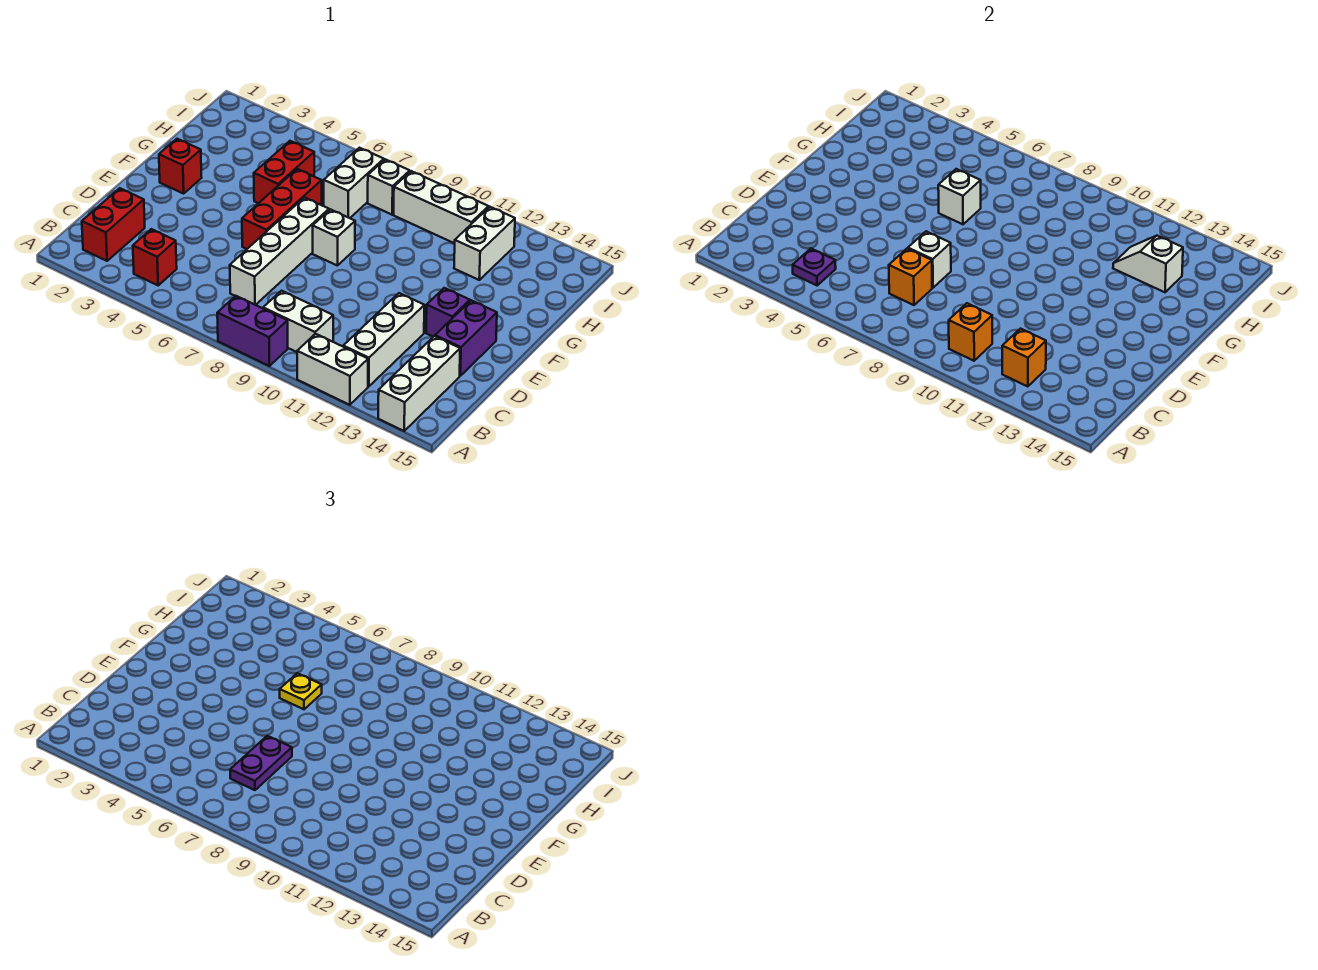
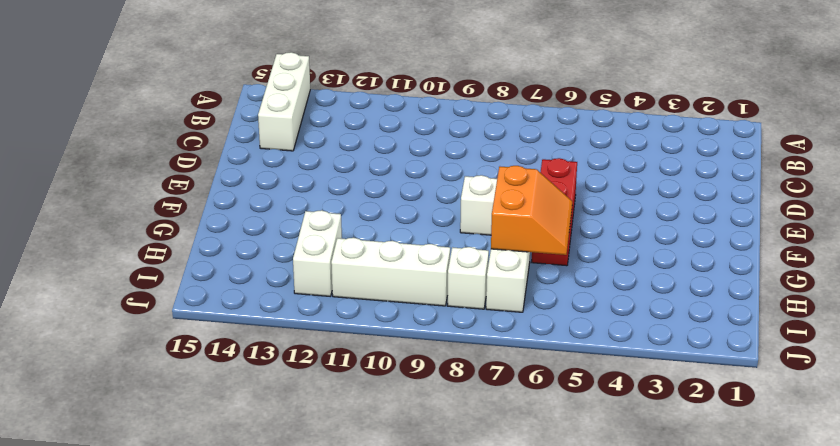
orange 2x2 slope [491,166,572,255] -> white 1x1 brick [938,169,981,224]
none -> purple 1x2 brick [217,296,288,366]
none -> white 1x2 brick [297,334,368,405]
none -> red 1x2 brick [82,188,145,261]

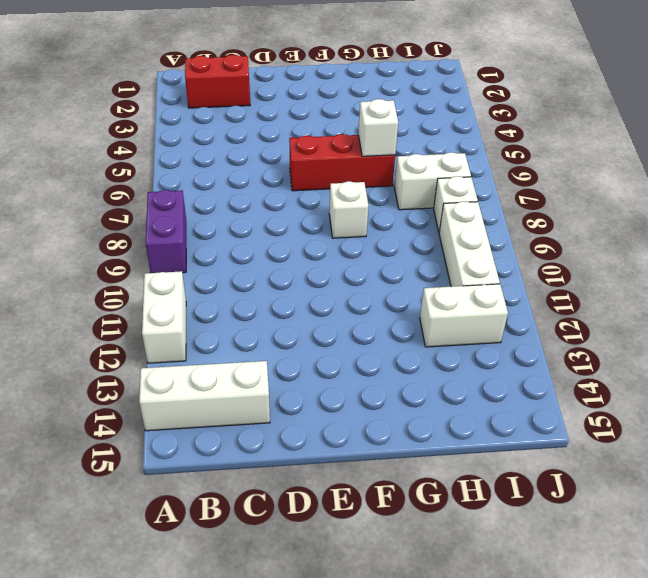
none -> red 1x1 brick [133,229,177,285]
none -> white 1x2 brick [263,291,333,352]
none -> white 1x3 brick [343,293,424,387]

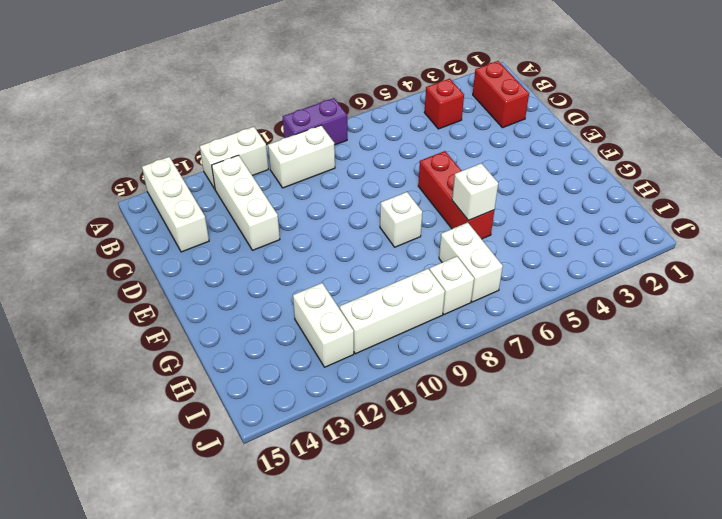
none -> white 1x4 brick [230,197,329,305]
none -> purple 1x2 brick [435,300,497,376]
none -> purple 1x1 brick [426,288,470,337]

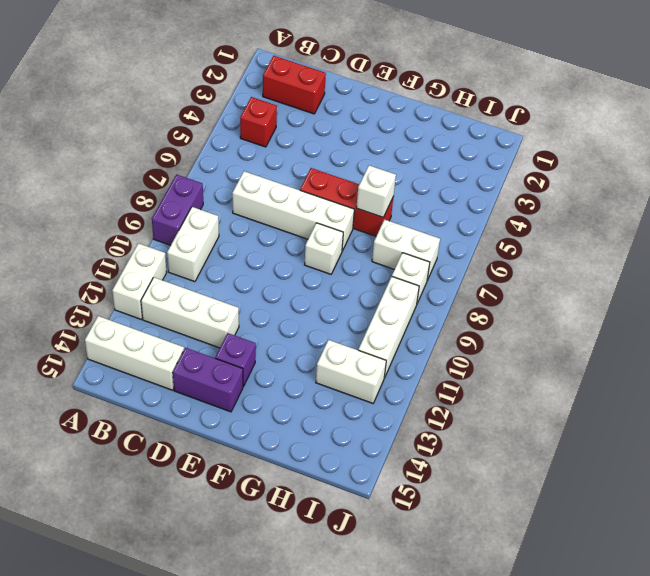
none -> red 1x1 brick [159,139,202,194]
none -> red 1x2 brick [254,141,314,203]
none -> purple 1x1 plate [793,249,836,285]

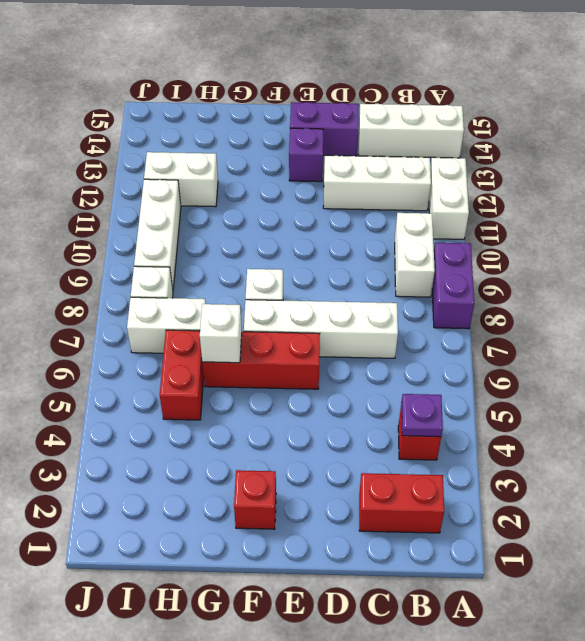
red 1x2 brick [160,330,204,420] -> red 1x2 brick turned to [254,141,314,203]
none -> orange 1x1 brick [949,303,992,361]
none -> orange 1x1 brick [1002,329,1046,387]
none -> orange 1x1 brick [889,249,932,305]

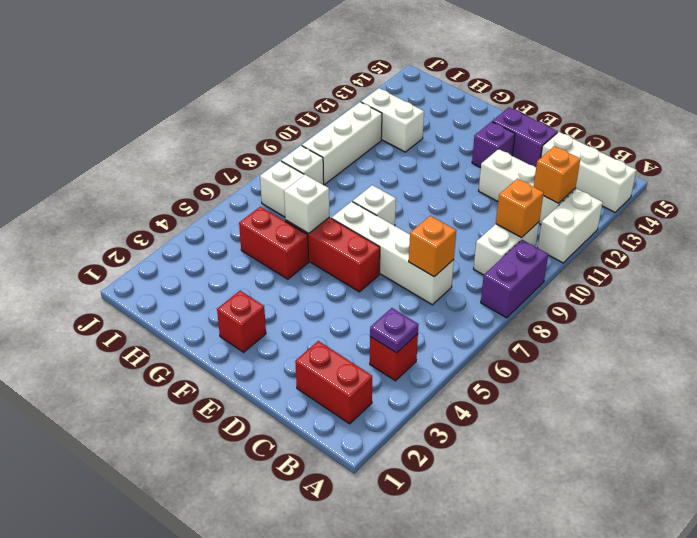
none -> white 1x1 brick [908,231,951,288]
none -> white 1x2 slope [1113,236,1183,292]
none -> purple 1x2 plate [230,736,292,790]

